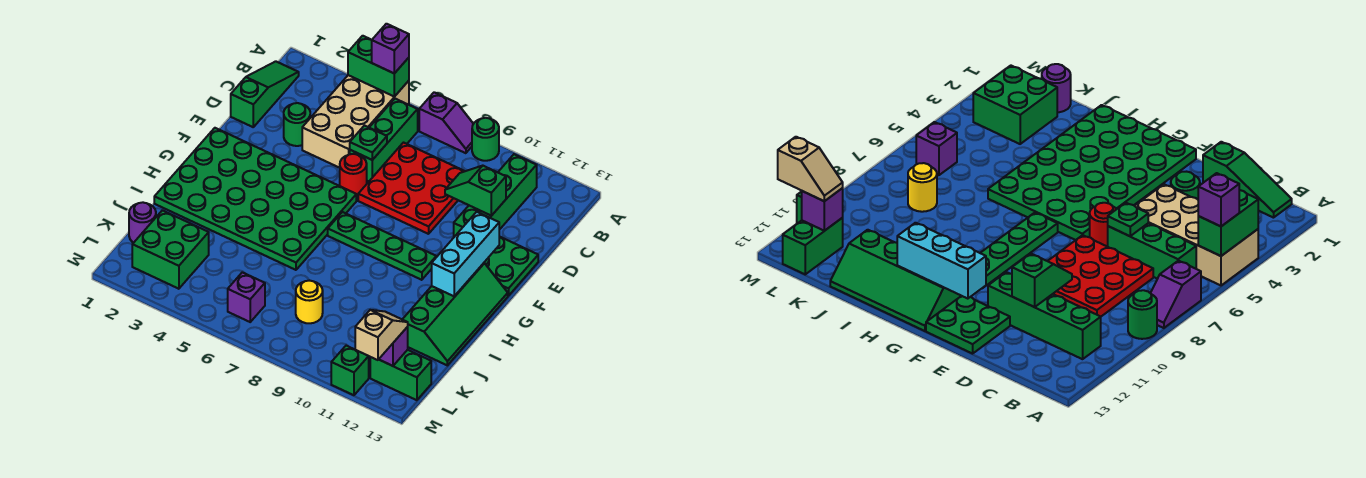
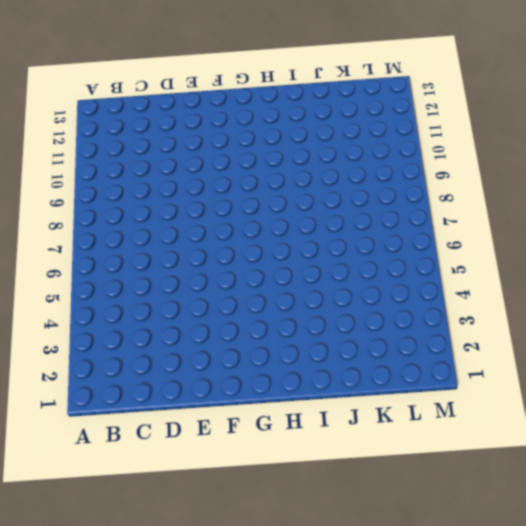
none -> tan 2x4 brick [302,75,409,168]
none -> purple 1x2 slope [419,92,473,153]
none -> green 1x1 round brick [472,118,499,161]

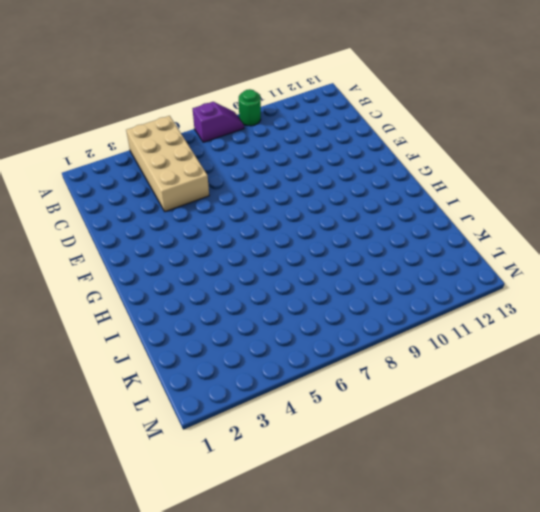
none -> green 1x3 slope [231,61,299,127]
none -> green 1x3 brick [350,99,418,181]
none -> green 1x4 brick [454,154,537,237]

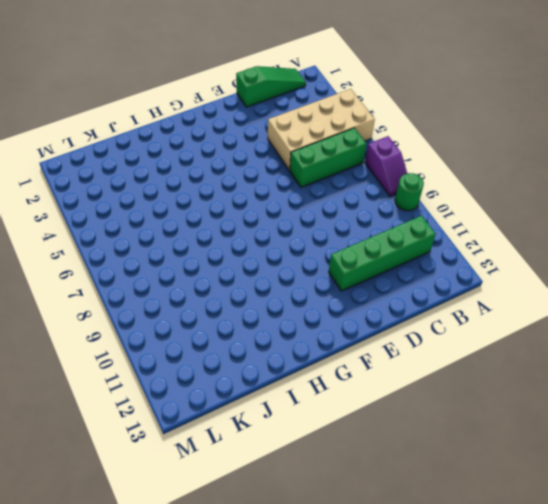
none -> red 3x3 plate [358,143,465,234]
none -> green 1x1 round brick [284,103,310,146]
none -> red 1x1 round brick [340,154,367,196]

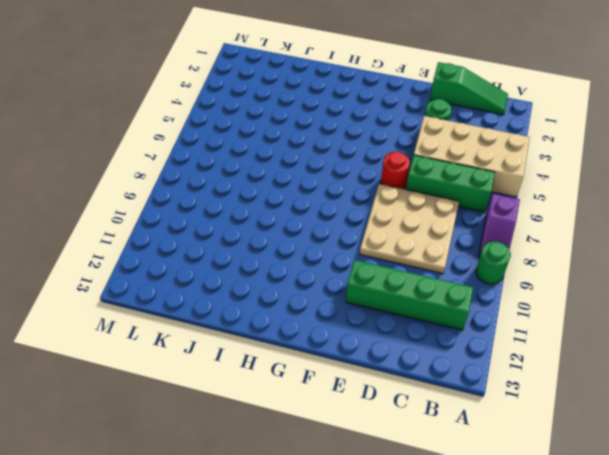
tan 3x3 plate [360,184,459,274] -> red 3x3 plate [358,143,465,234]
none -> green 2x2 plate [484,236,538,296]
none -> green 4x6 plate [154,128,356,270]
none -> green 1x4 plate [328,212,436,280]

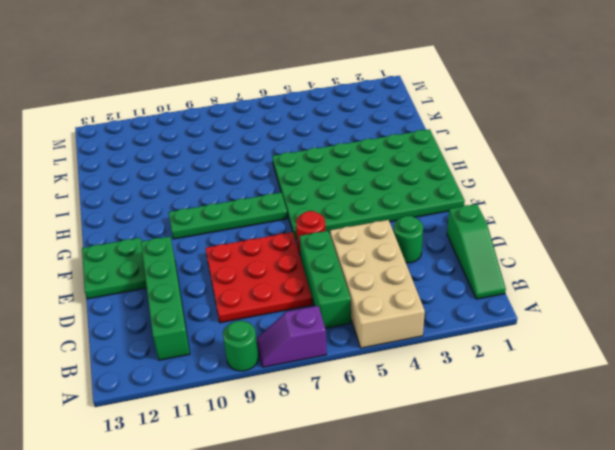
none -> green 2x4 slope [402,263,508,365]
none -> purple 1x1 round brick [129,202,156,243]
none -> green 2x2 brick [132,210,209,289]

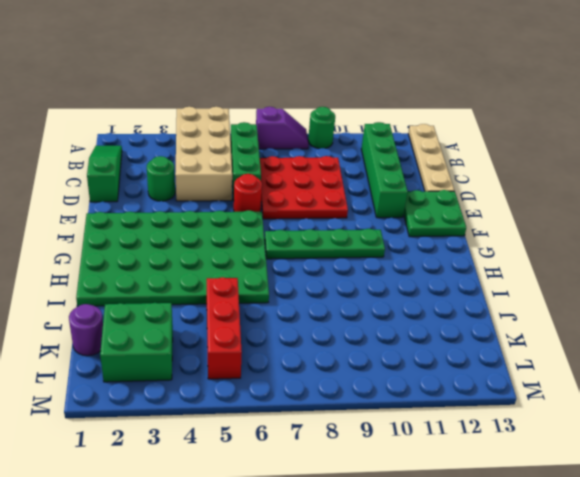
tan 1x4 plate [408,124,454,191] -> none
red 1x3 brick [207,277,242,379] -> none
none -> green 2x4 slope [402,263,508,365]
none -> yellow 1x1 round brick [296,281,323,323]
none -> purple 1x1 brick [228,272,265,322]

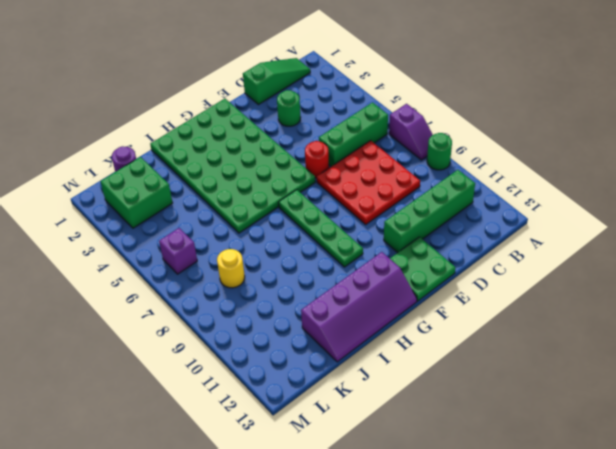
purple 2x4 slope [301,252,417,362] -> green 2x4 slope [402,263,508,365]
none -> tan 2x4 brick [302,75,409,168]
none -> green 1x2 brick [370,350,431,400]
none -> green 1x1 brick [331,346,369,395]

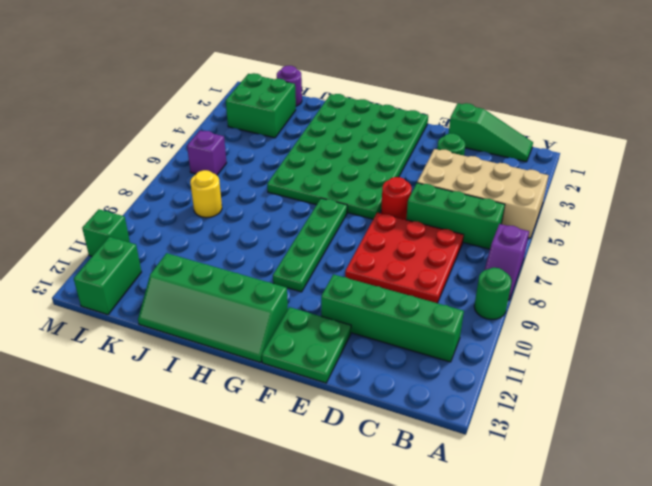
none -> green 1x2 brick [348,36,409,97]
none -> green 1x1 plate [350,126,387,160]
none -> green 1x2 slope [445,166,506,216]

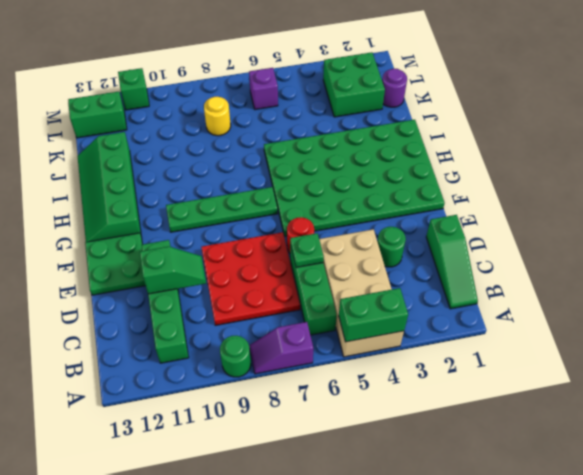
none -> cyan 1x3 brick [432,212,499,296]
none -> purple 1x1 brick [379,327,408,366]
none -> purple 1x1 brick [372,24,409,73]

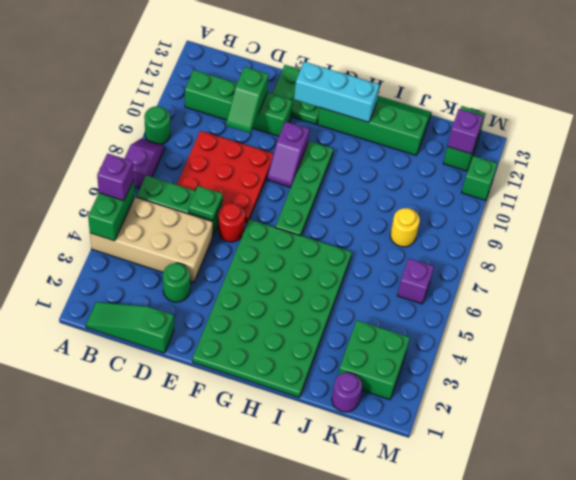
purple 1x2 slope [267,122,309,187] -> none
none -> tan 1x2 slope [355,310,408,360]

